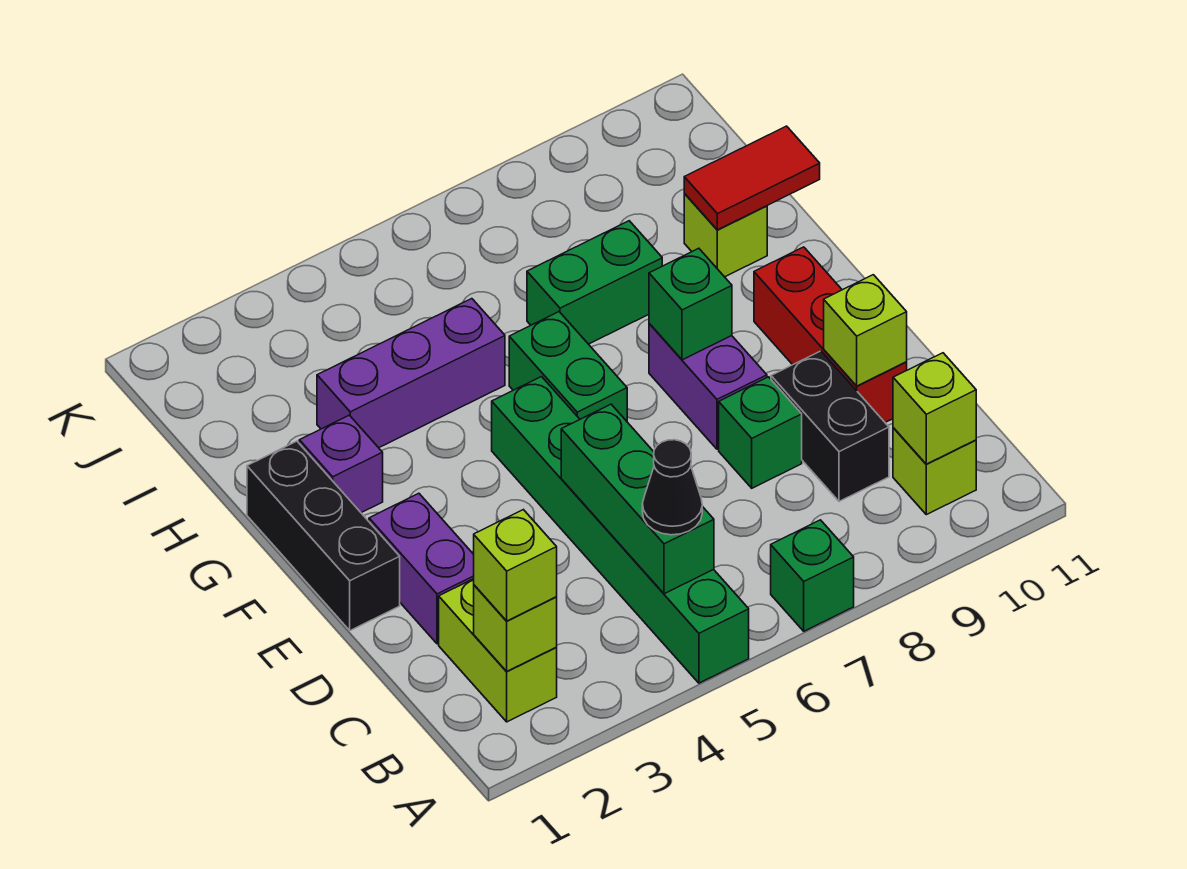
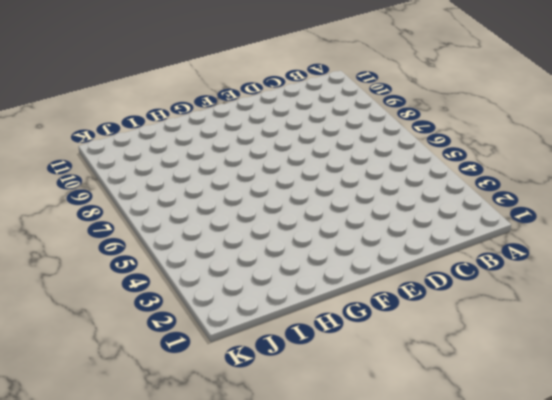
none -> green 1x6 brick [492,377,749,683]
none -> green 1x1 brick [771,520,854,631]
none -> lime 1x2 brick [439,579,557,722]

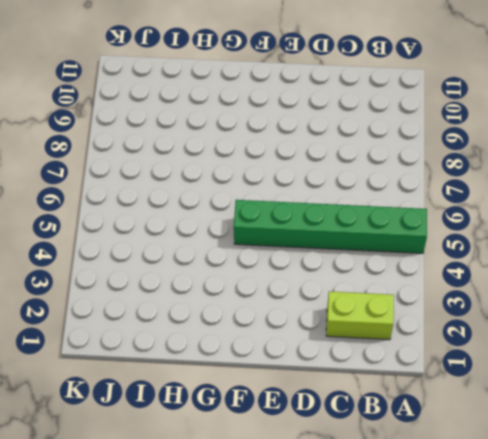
none -> green 1x1 brick [771,520,854,631]
none -> lime 1x1 brick [893,428,976,515]
none -> black 1x2 brick [771,351,889,501]

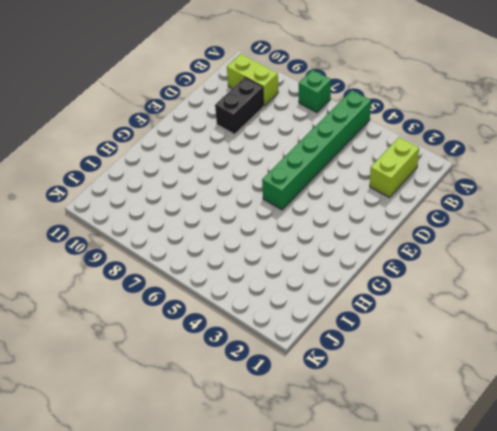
lime 1x2 brick [227,54,278,106] -> lime 1x1 brick [893,428,976,515]
none -> purple 1x2 brick [369,493,474,644]
none -> green 1x1 brick [719,377,802,488]
none -> red 1x3 brick [754,247,907,422]

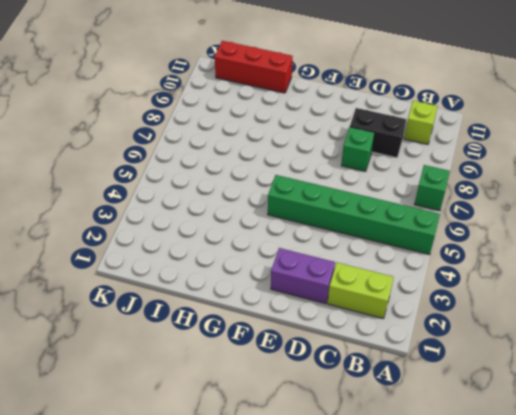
red 1x3 brick [215,41,293,93] -> red 1x3 brick moved to [754,247,907,422]
none -> black 1x3 brick [247,441,400,631]
none -> purple 1x2 brick [649,323,767,449]
none -> green 1x2 brick [509,312,627,421]

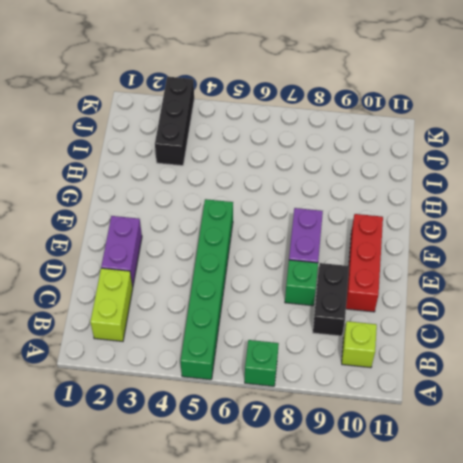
black 1x3 brick [155,77,194,166] -> black 1x3 brick moved to [247,441,400,631]
none -> green 1x2 brick [509,312,627,421]
none -> purple 1x1 brick [299,415,383,513]
none -> purple 1x3 brick [317,299,505,448]

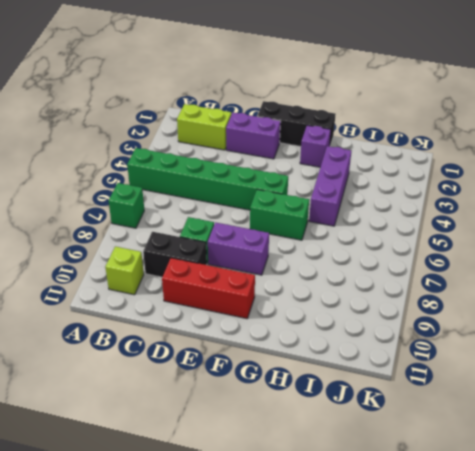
none -> green 1x2 brick [527,221,662,344]
none -> lime 1x1 brick [684,194,767,277]
none -> lime 1x1 brick [474,585,557,671]

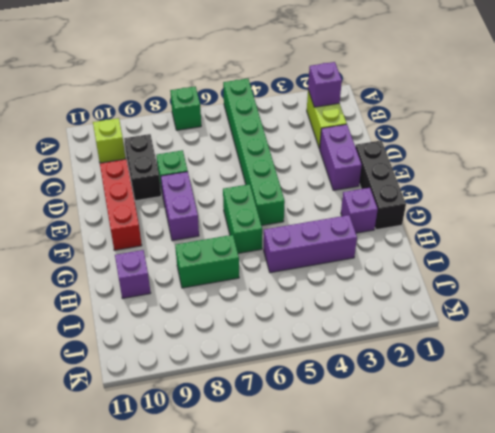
purple 1x1 brick [308,62,342,107] -> lime 1x1 brick [474,585,557,671]
purple 1x1 brick [115,250,151,298] -> lime 1x1 brick [684,194,767,277]
none -> green 1x3 brick [561,404,714,594]
none -> lime 1x1 brick [893,353,976,464]
none -> lime 1x1 brick [824,275,907,386]

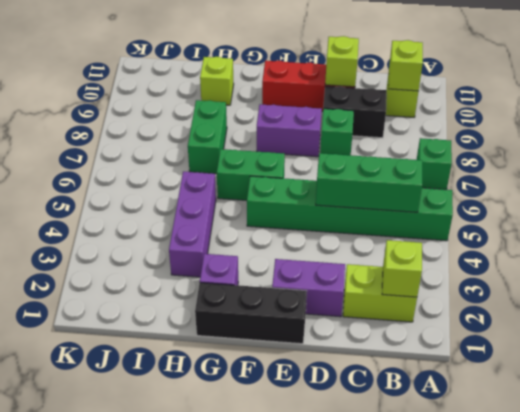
none -> green 1x1 brick [649,248,732,360]
none -> red 1x2 tile [684,126,820,230]
none -> lime 1x1 brick [474,510,557,621]

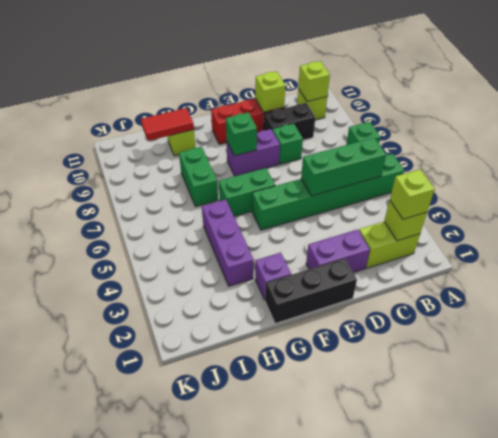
red 1x2 tile [141,108,194,141] -> red 1x2 tile turned to [684,126,820,230]
none -> black 1x1 cone [642,440,702,535]

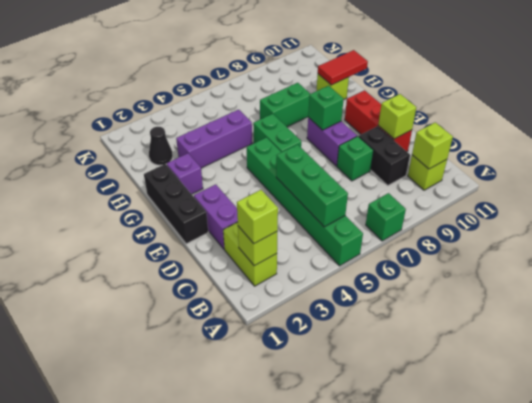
black 1x1 cone [149,127,173,165] -> black 1x1 cone moved to [642,440,702,535]

